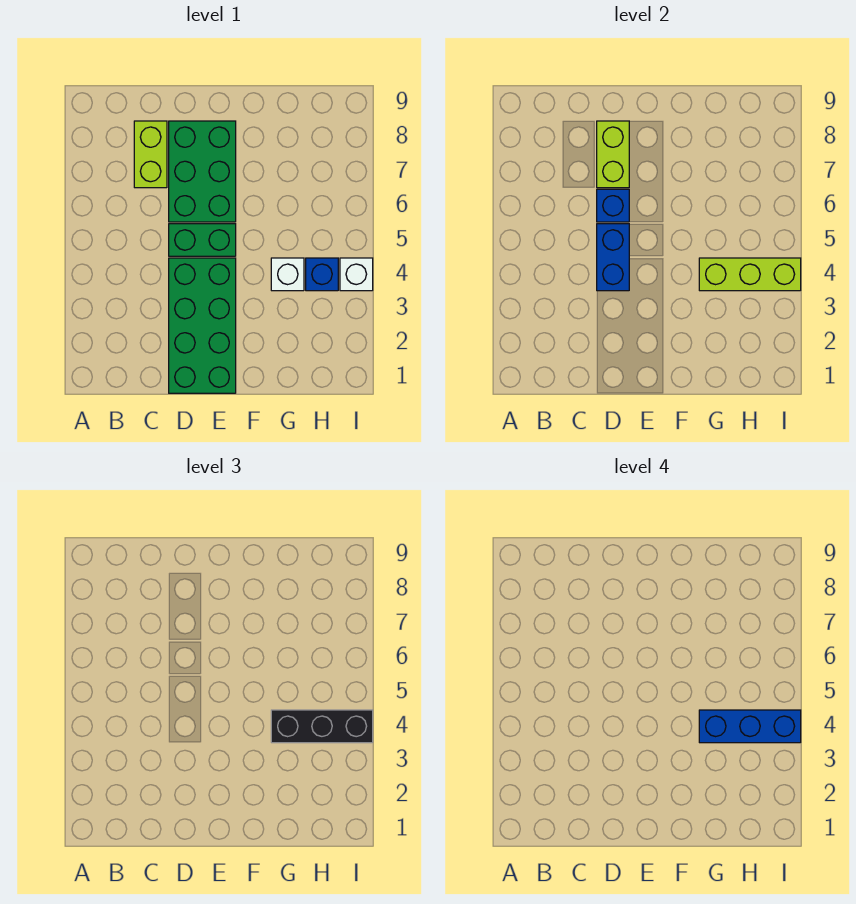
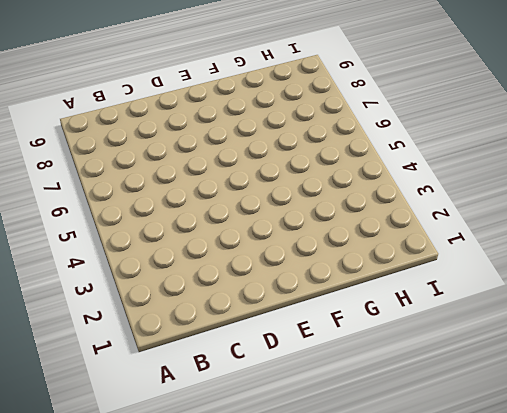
none -> lime 1x2 brick [134,121,167,188]
none -> green 2x4 brick [169,258,236,393]
none -> green 1x2 brick [169,224,236,256]

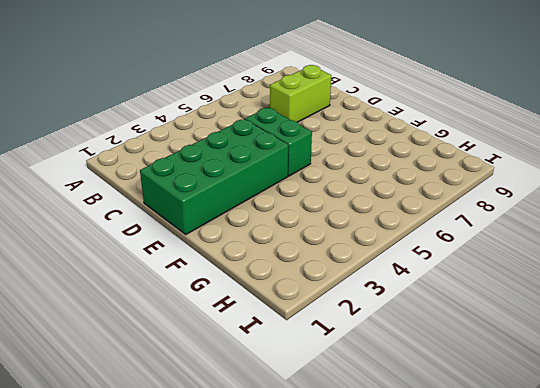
none -> green 2x3 brick [169,121,236,222]
none -> white 1x1 brick [271,258,304,291]
none -> blue 1x1 brick [306,258,338,291]

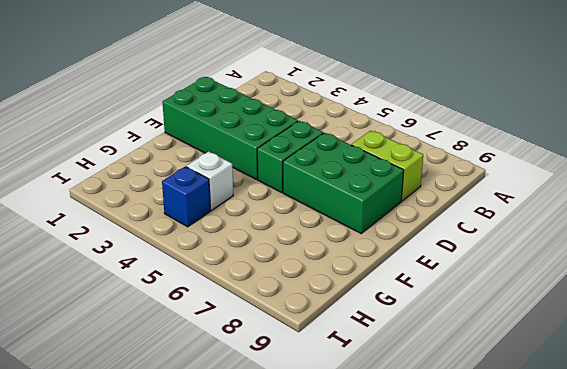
none -> white 1x1 brick [340,258,373,291]
none -> blue 1x2 brick [597,224,629,291]
none -> blue 1x1 brick [597,189,629,222]

